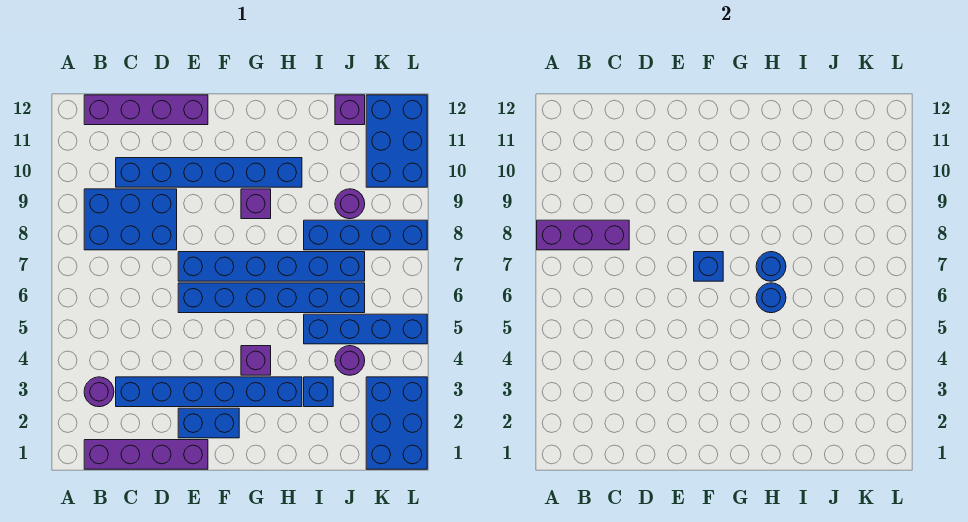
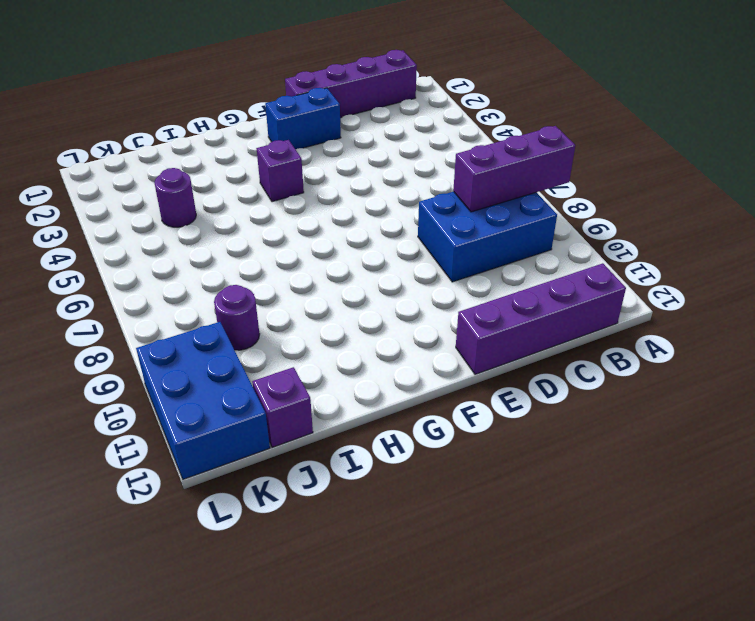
none -> purple 1x1 round brick [84,377,114,407]
none -> blue 1x6 brick [116,377,302,407]
none -> blue 1x6 brick [116,158,302,187]

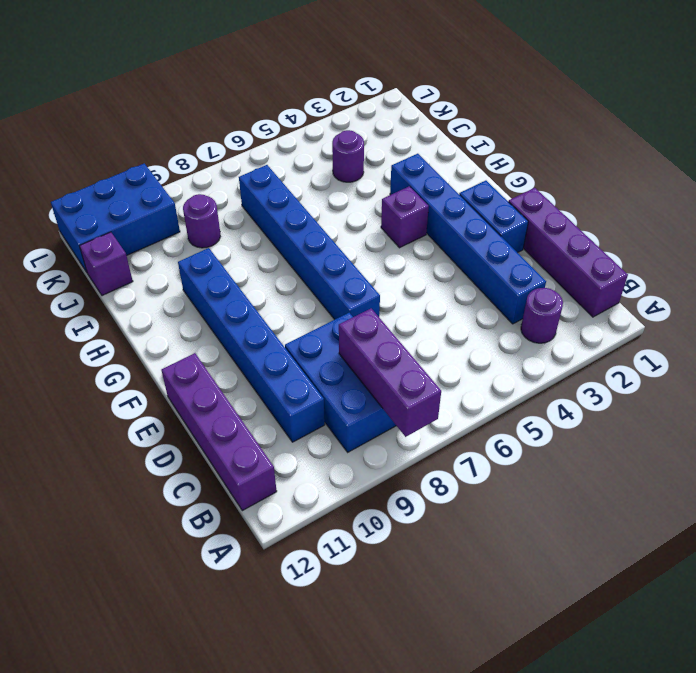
none -> blue 1x6 brick [178,283,365,313]
none -> purple 1x1 brick [241,189,271,219]
none -> blue 1x1 brick [304,377,333,407]

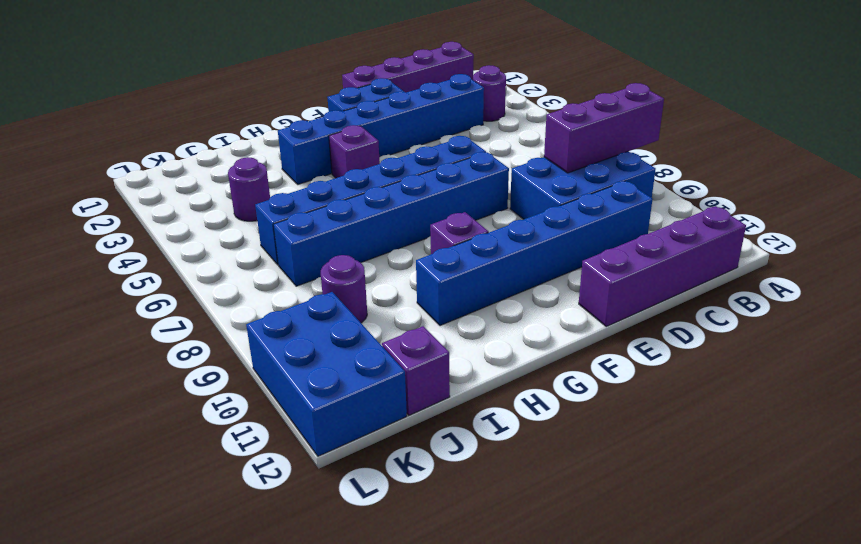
none -> blue 1x1 brick [304,377,333,407]
none -> blue 1x4 brick [304,314,427,344]
none -> blue 1x4 brick [304,220,427,250]

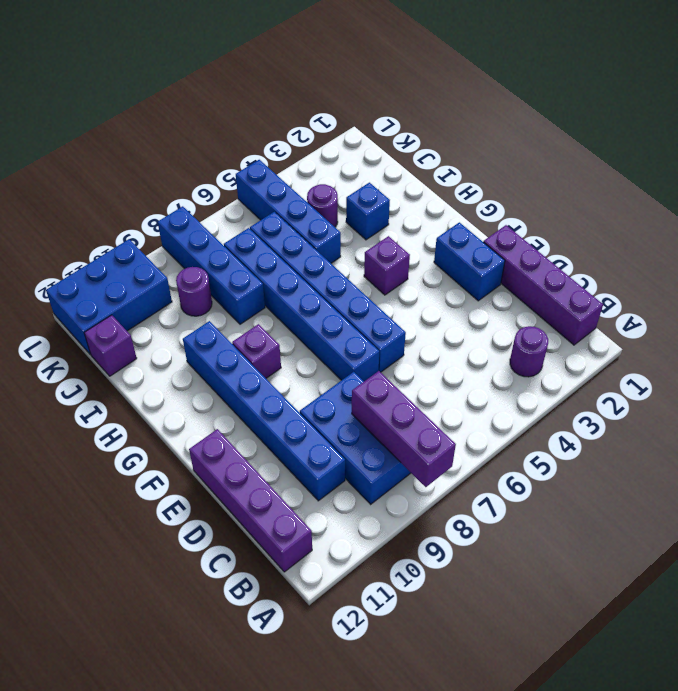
none -> blue 1x6 brick [116,377,302,407]
none -> blue 2x3 brick [366,377,427,469]
none -> blue 1x1 brick [694,252,723,281]

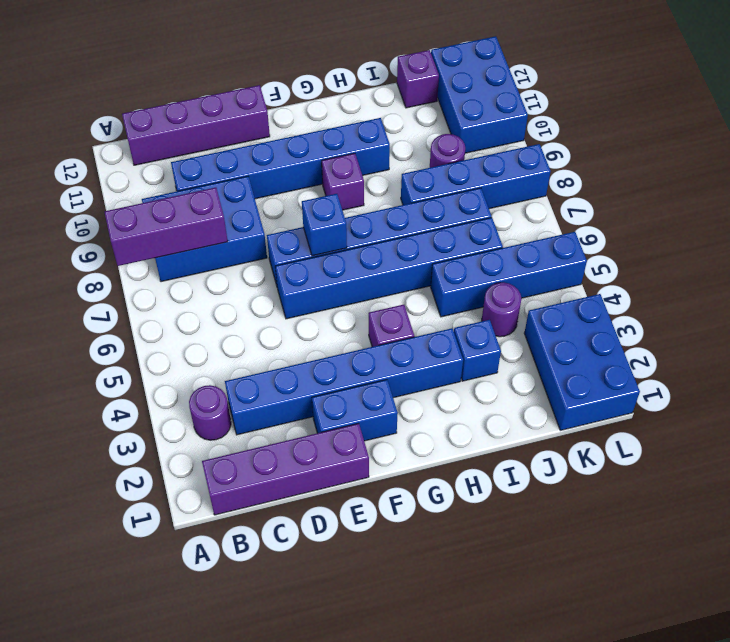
none -> blue 1x1 round brick [756,283,786,313]
none -> blue 1x1 round brick [756,252,786,281]

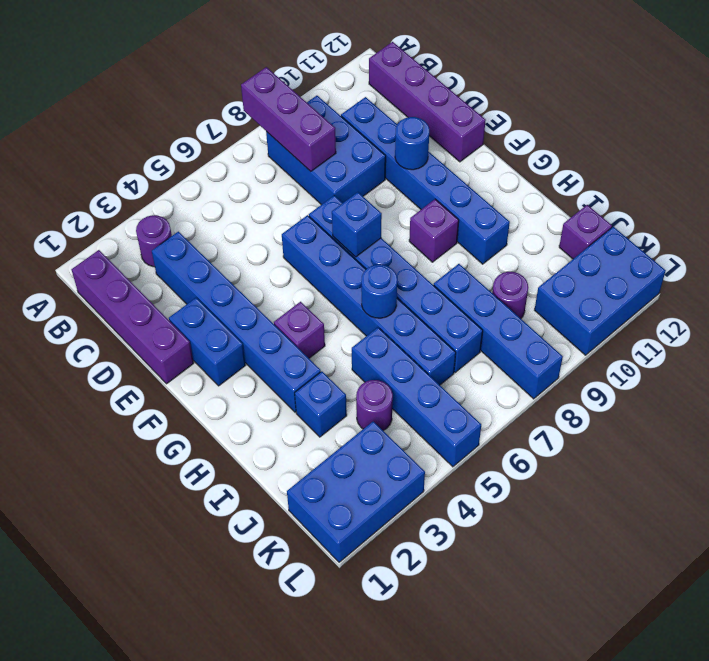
blue 1x1 round brick [395,117,429,170] -> blue 1x1 round brick moved to [756,252,786,281]

